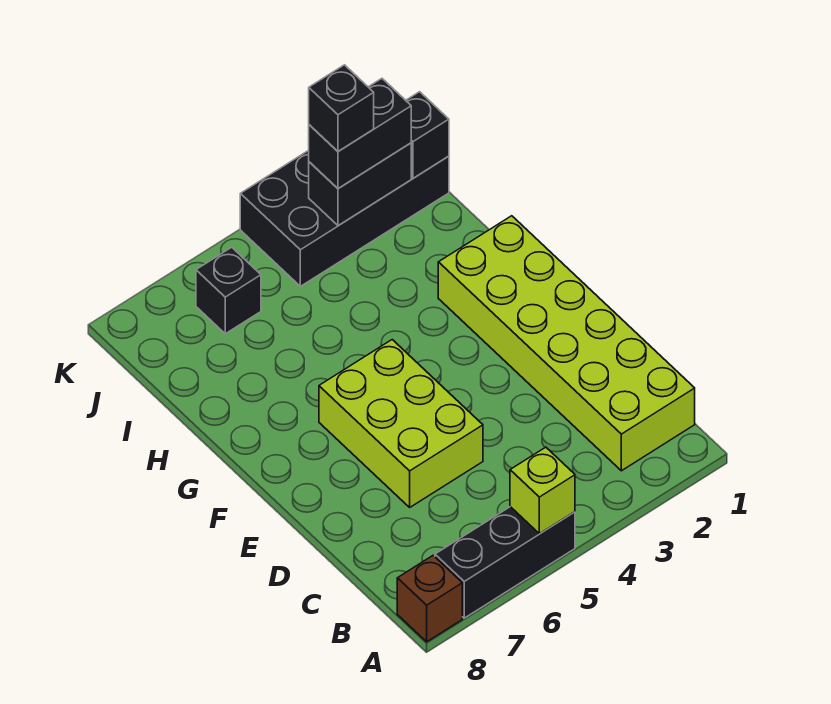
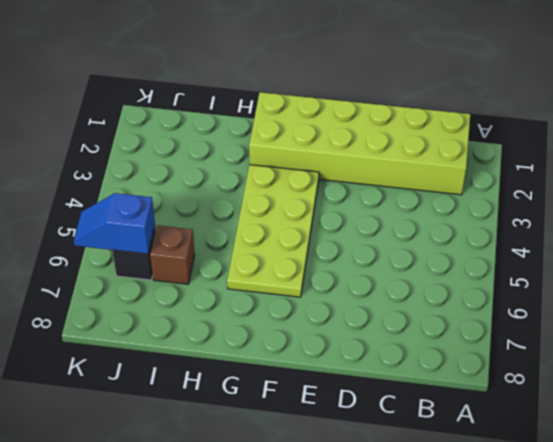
lime 2x4 plate [227,165,319,297] -> lime 2x3 brick [319,340,483,507]
brown 1x1 brick [150,225,195,284] -> brown 1x1 brick moved to [397,556,462,642]
blue 1x2 slope [74,193,155,254] -> none
none -> black 1x3 brick [435,507,575,618]
none -> black 2x4 brick [240,150,449,286]

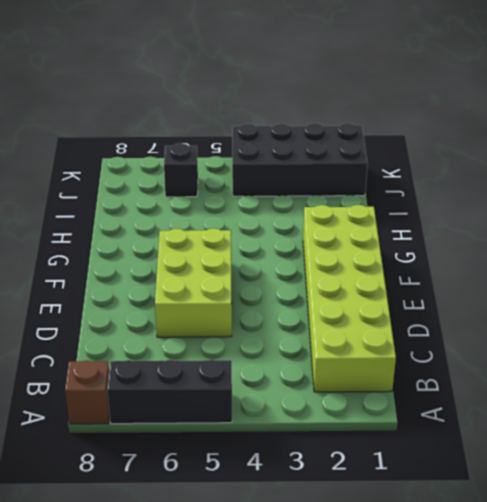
none -> lime 1x1 brick [510,447,575,534]
none -> black 1x1 brick [406,92,449,178]

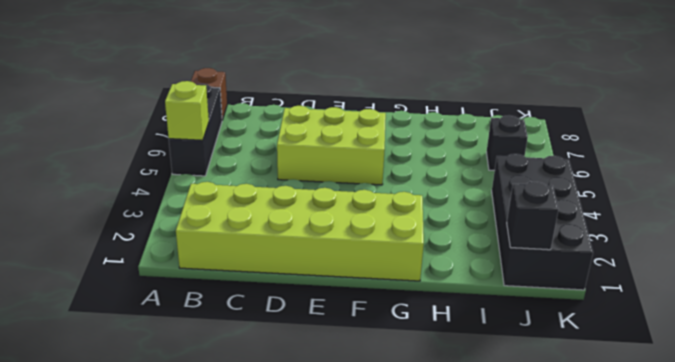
none -> black 1x2 brick [309,143,411,226]
none -> black 1x2 brick [309,79,411,189]

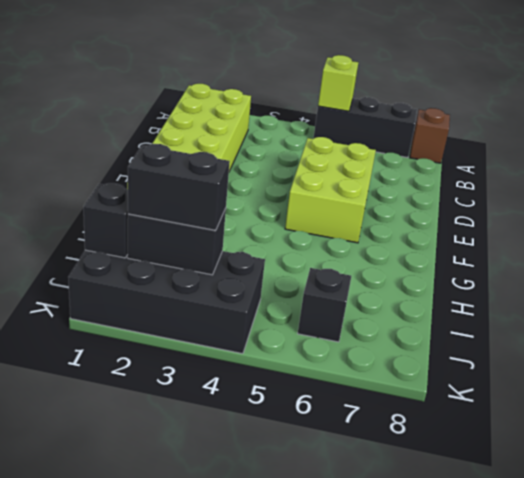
none -> black 1x1 brick [309,65,374,151]

